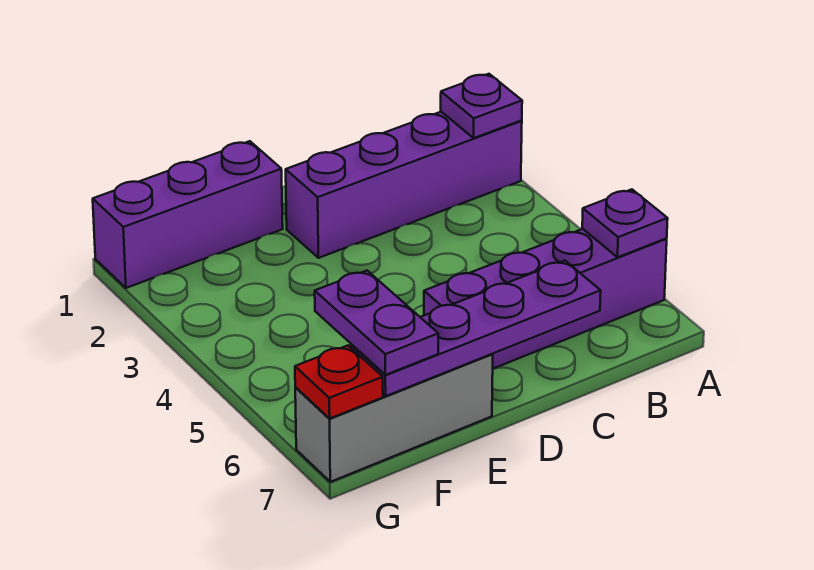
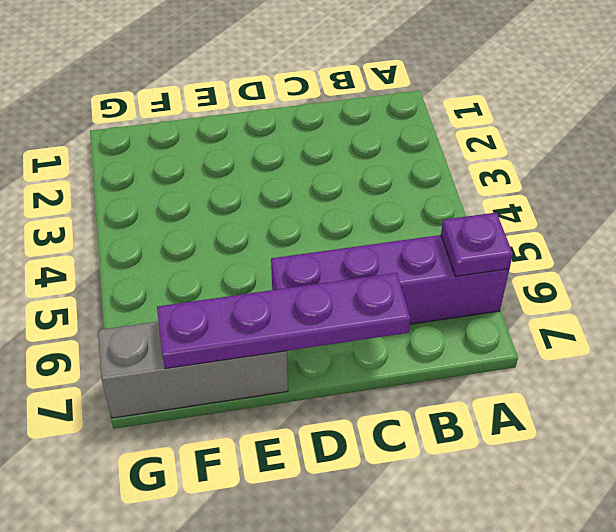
none -> purple 1x4 brick [286,112,522,258]
none -> purple 1x3 brick [93,141,283,288]

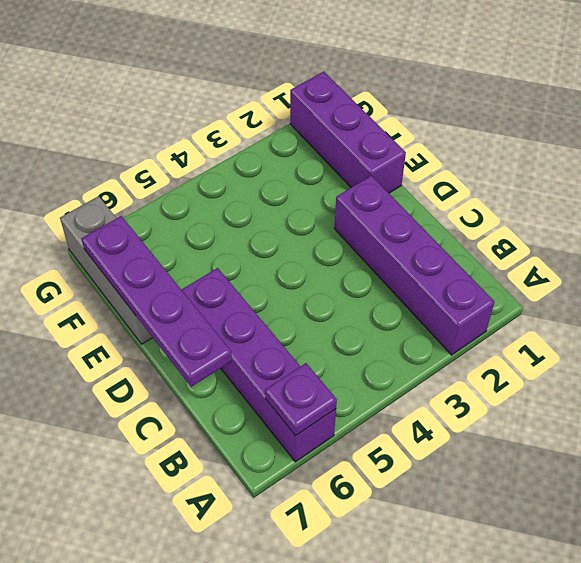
none -> purple 1x1 plate [441,74,522,138]
none -> red 1x1 plate [295,346,383,418]

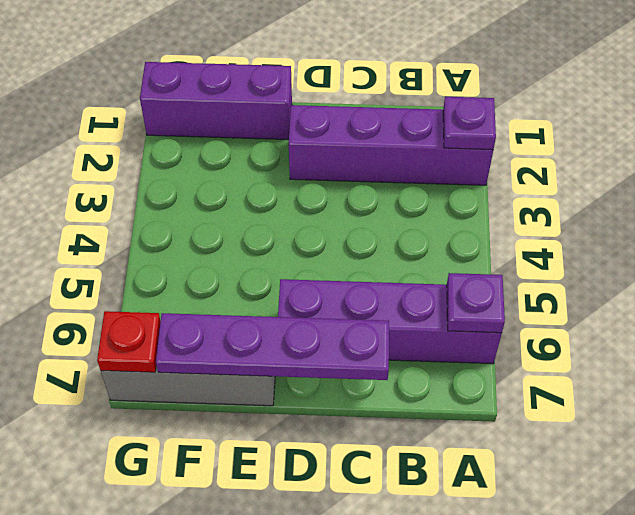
none -> purple 1x2 plate [315,271,438,375]

